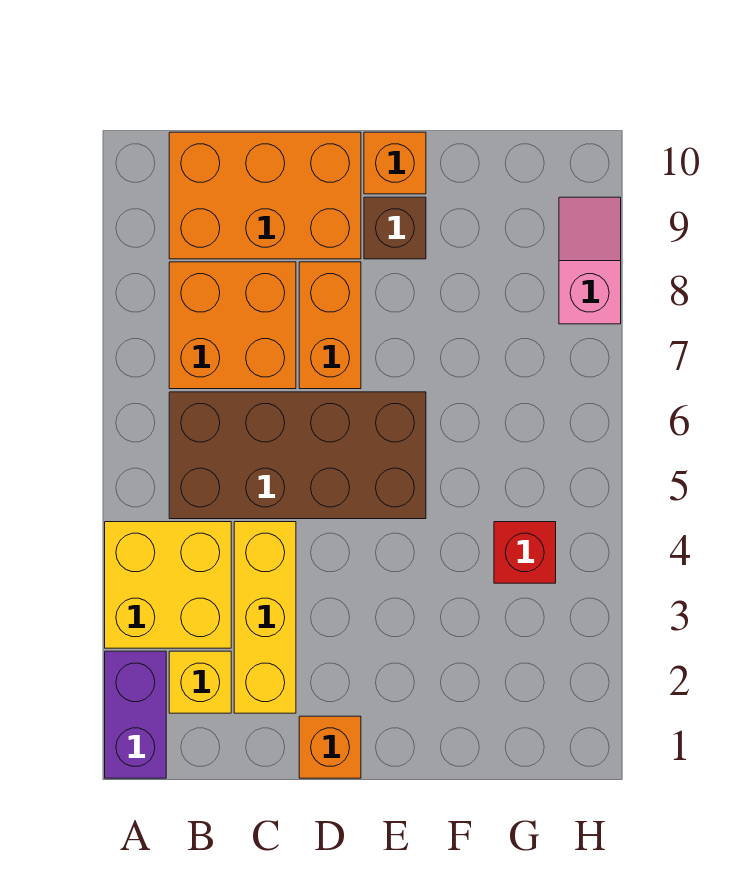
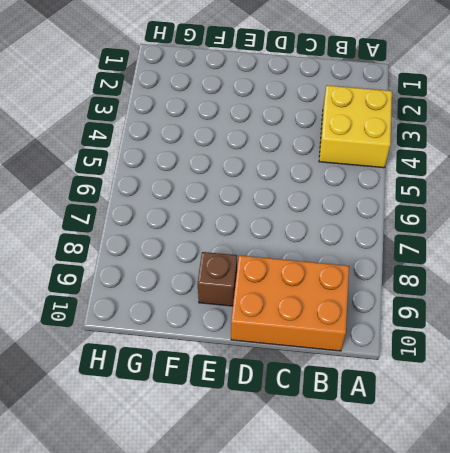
none -> purple 1x2 brick [105,651,166,778]
none -> yellow 1x1 brick [169,651,231,713]
none -> brown 2x4 brick [169,392,426,519]

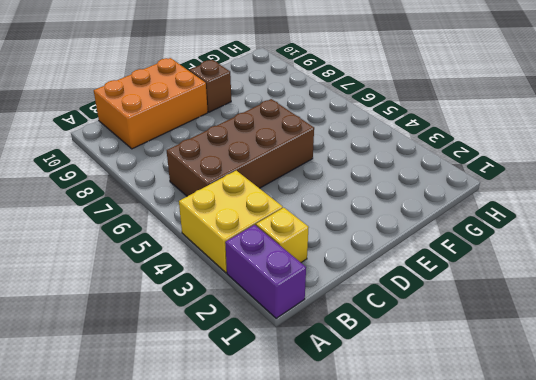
none -> orange 2x2 brick [169,262,296,389]
none -> yellow 1x3 brick [234,522,296,713]
none -> orange 1x1 brick [299,716,361,778]

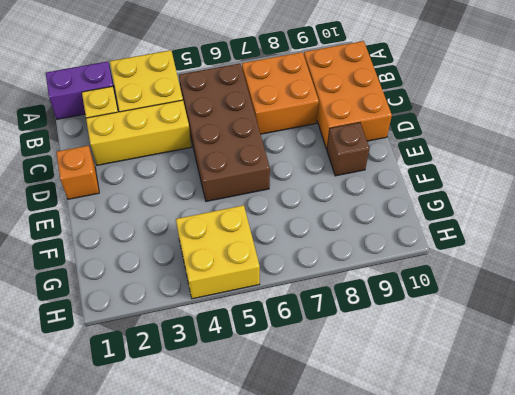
yellow 2x2 brick [176,205,260,299] -> red 1x1 brick [494,522,556,583]
none -> orange 1x2 brick [299,262,361,389]
none -> orange 1x1 brick [364,132,426,194]
none -> pink 1x2 slope [559,197,621,324]

